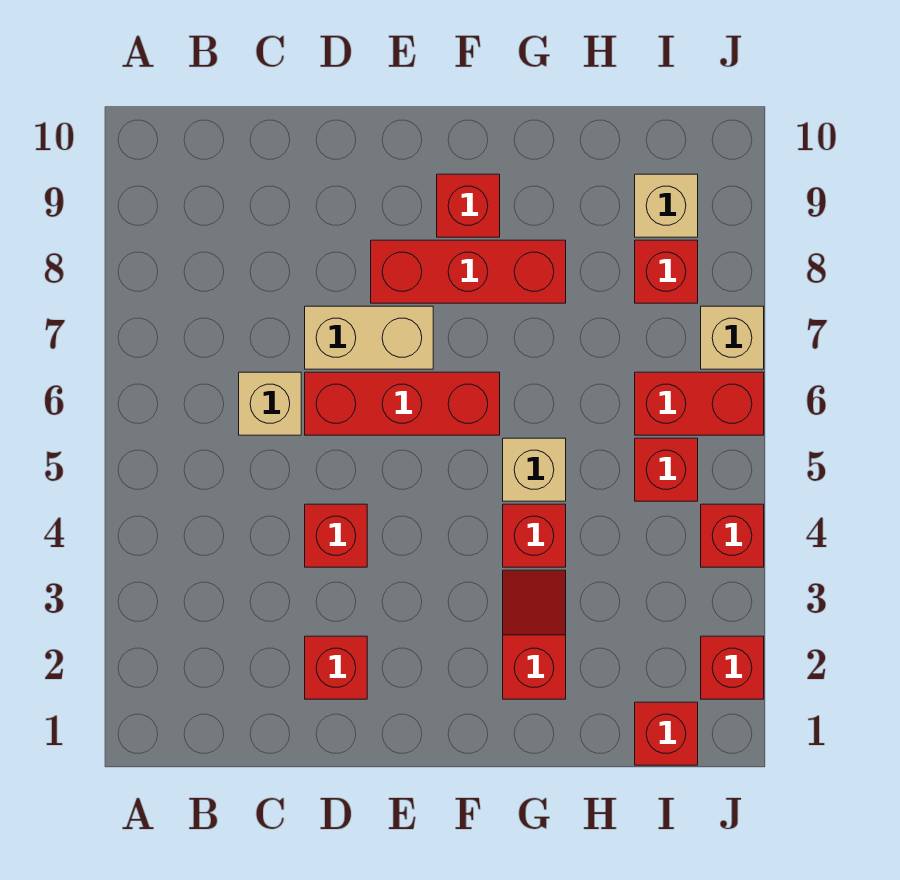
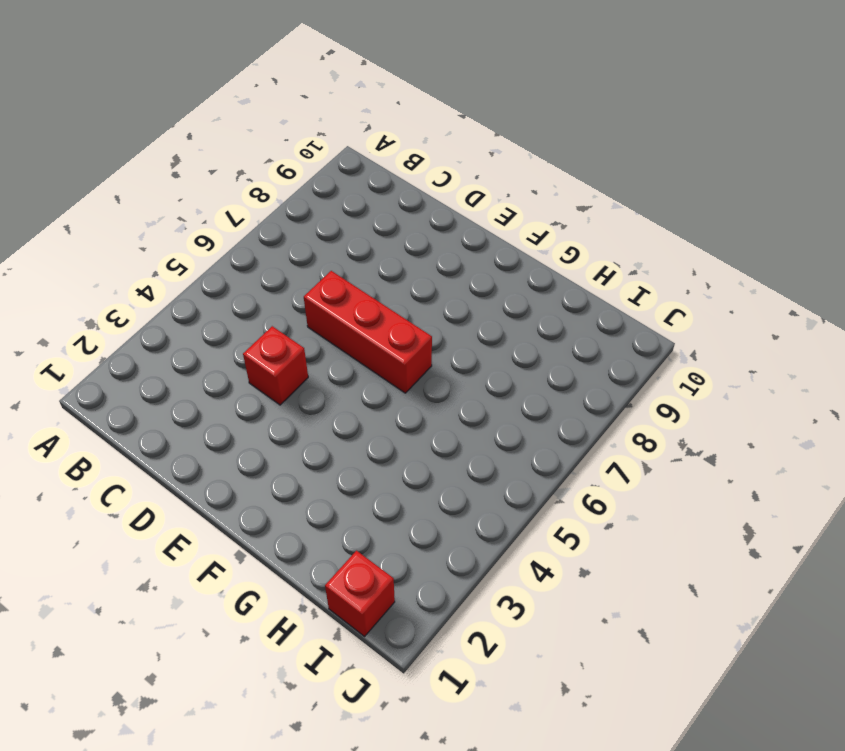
none -> tan 1x1 brick [239,372,301,435]
none -> red 1x1 brick [305,636,367,699]
none -> tan 1x2 brick [305,306,433,369]

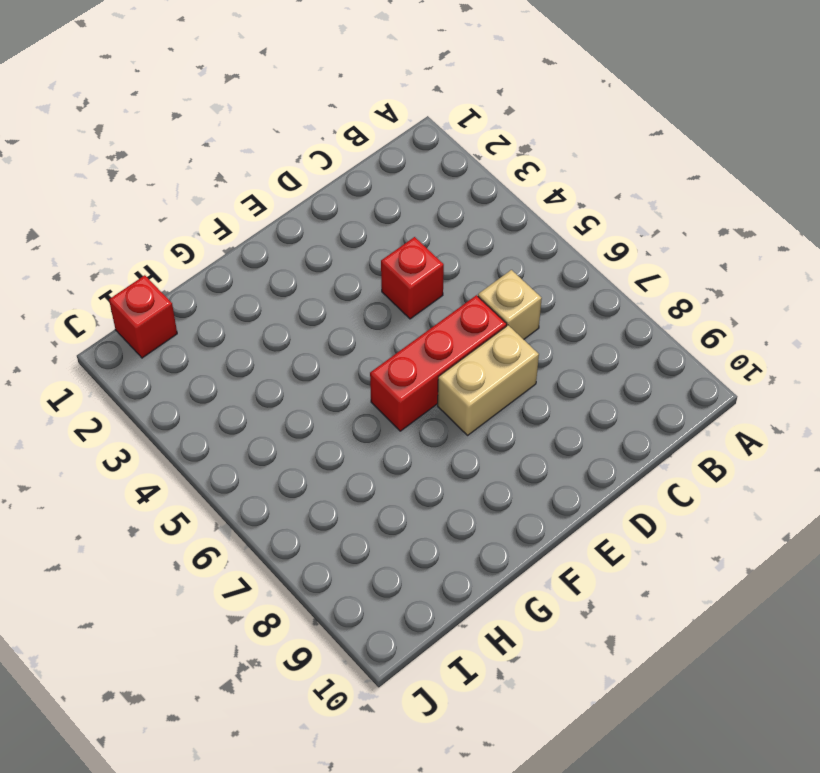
none -> red 1x1 brick [305,636,367,699]
none -> red 1x3 brick [371,240,566,303]
none -> red 1x1 brick [437,174,500,237]

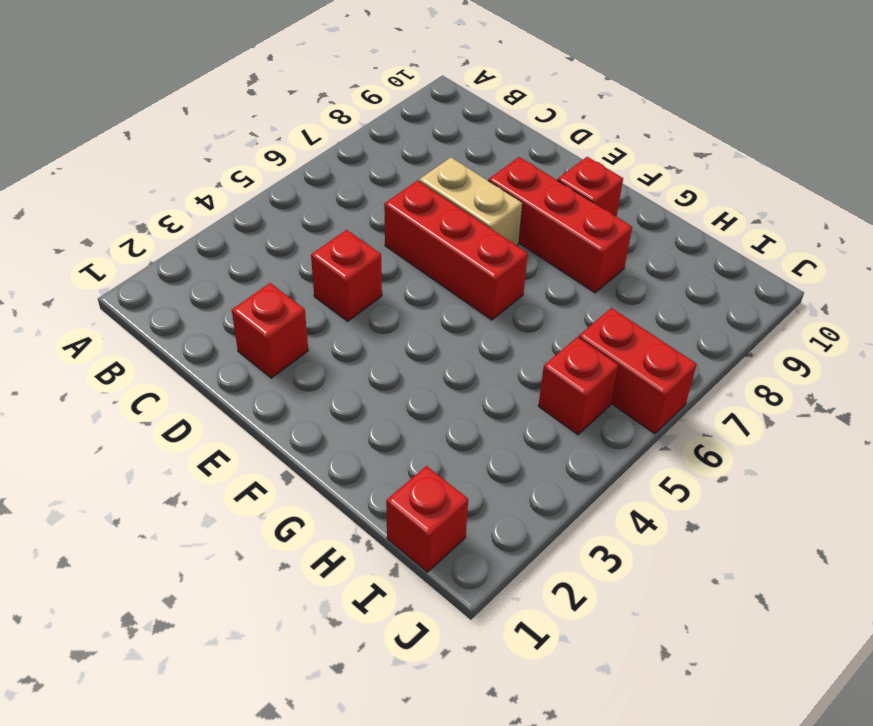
none -> tan 1x1 brick [239,372,301,435]
none -> red 1x2 slope [503,570,566,699]
none -> red 1x1 brick [503,504,566,567]

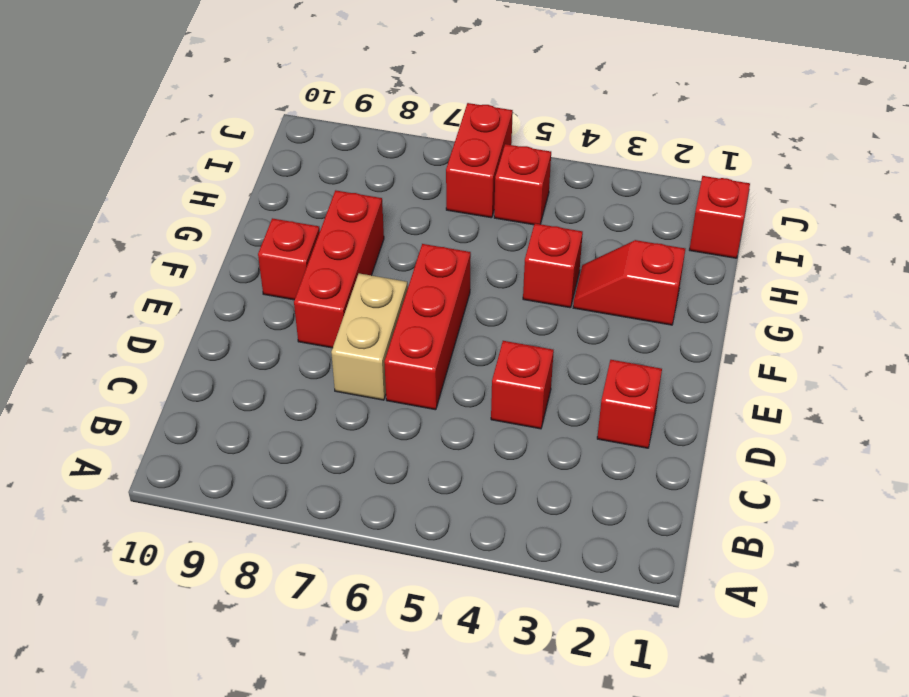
none -> tan 1x1 brick [239,372,301,435]
none -> tan 1x1 brick [503,438,566,501]
none -> red 1x1 brick [635,240,698,303]

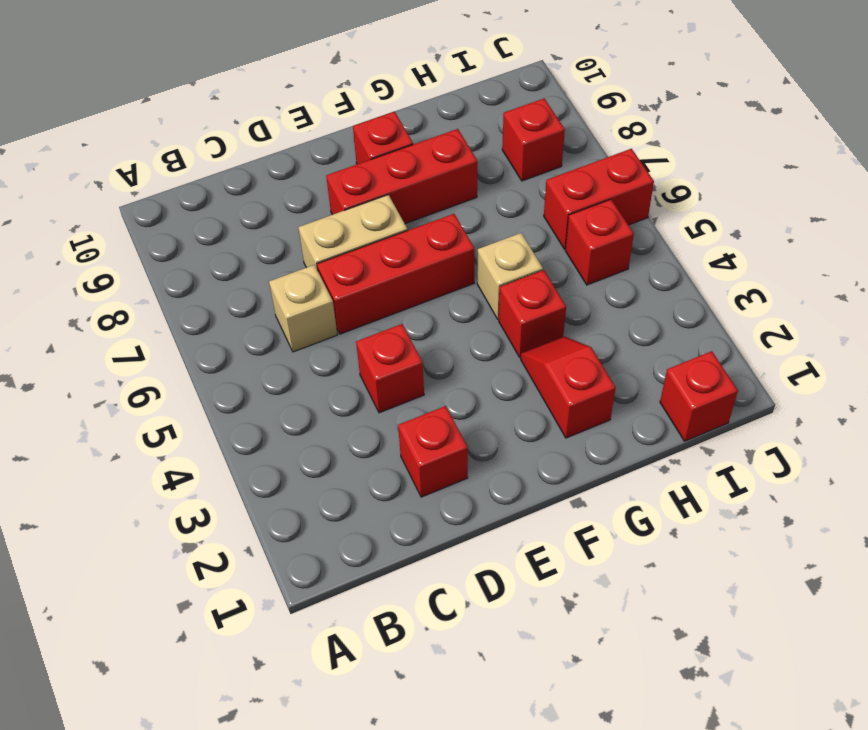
none -> tan 1x1 brick [635,174,698,237]
none -> red 1x1 brick [701,636,764,699]
none -> red 1x1 brick [701,504,764,567]

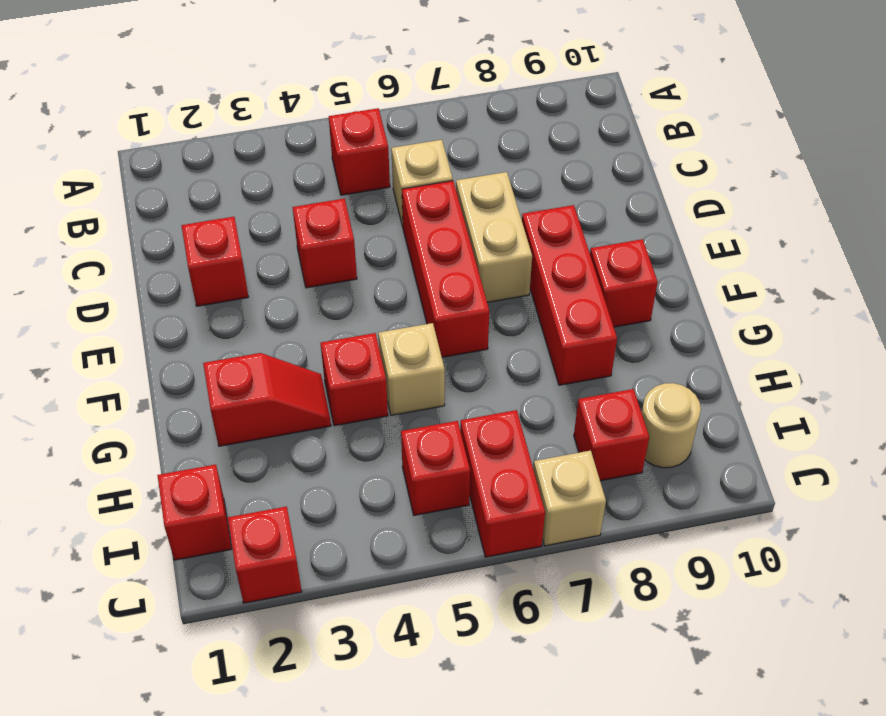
red 1x1 brick [329,108,390,195] -> red 1x1 brick moved to [701,504,764,567]
tan 1x1 round brick [642,383,701,468] -> tan 1x1 brick [635,174,698,237]

